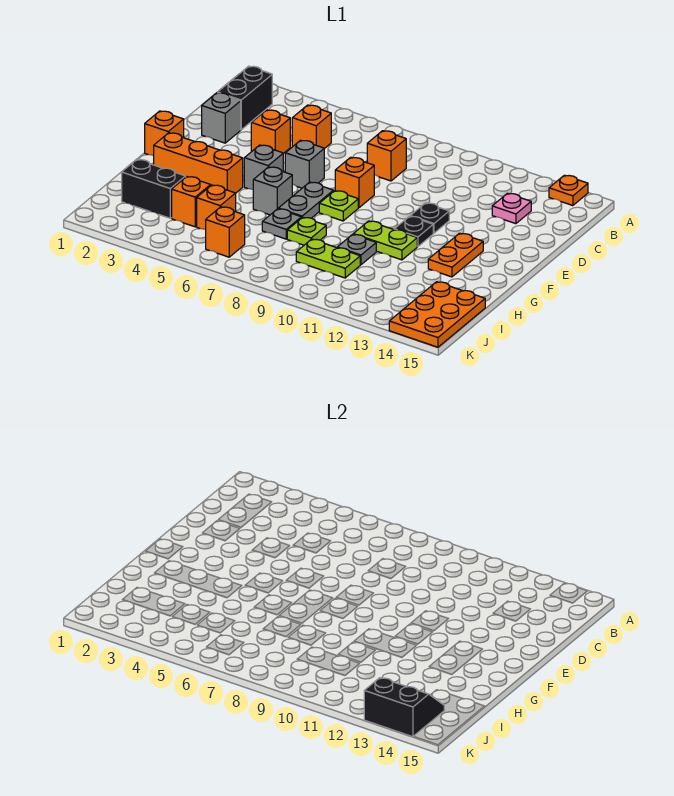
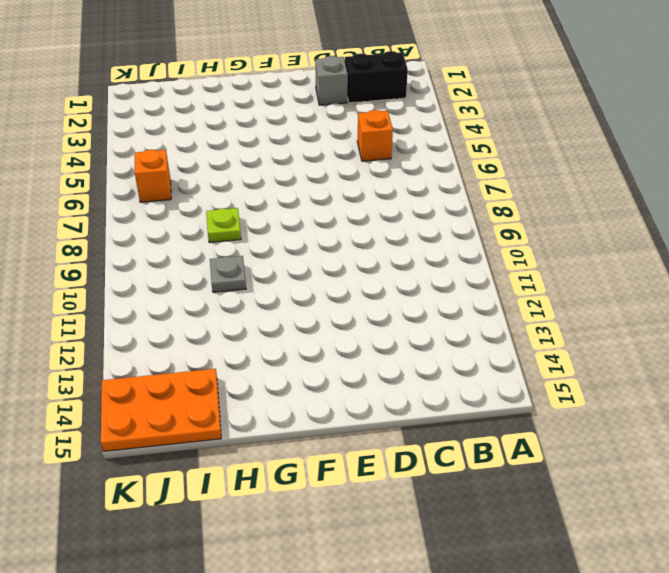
none -> orange 1x1 plate [549,175,588,206]
none -> orange 1x1 brick [367,131,406,181]
none -> pink 1x1 plate [492,193,531,224]

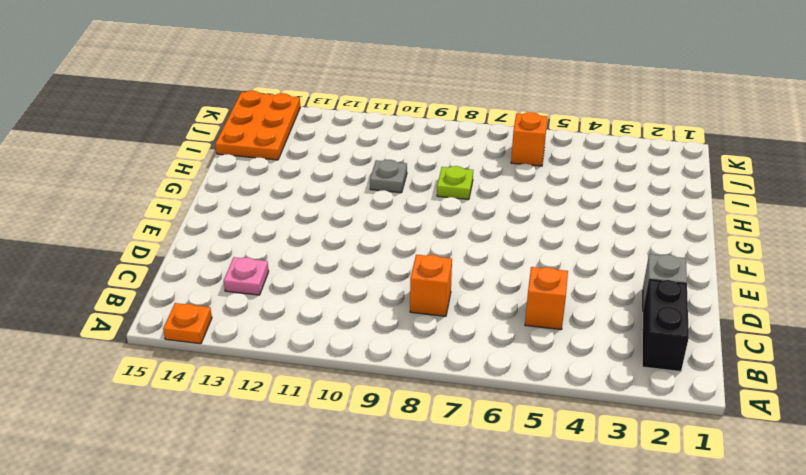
none -> orange 1x1 brick [251,110,290,153]
none -> grey 1x1 brick [285,140,324,188]
none -> orange 1x1 brick [335,157,374,208]

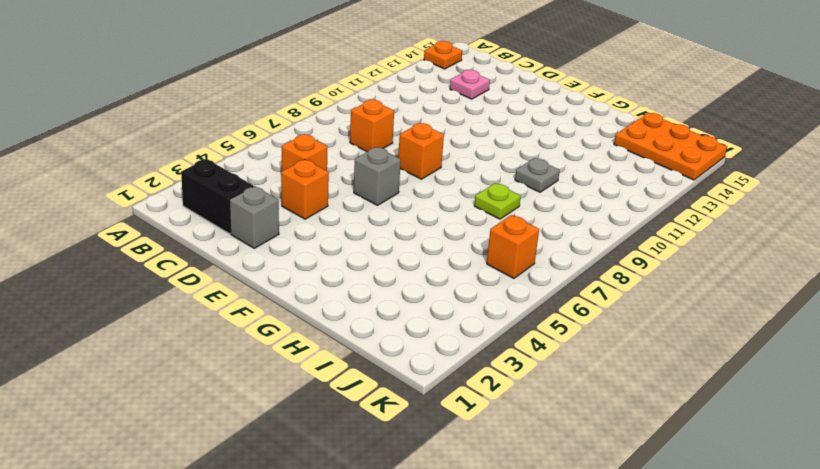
none -> black 1x1 plate [411,203,449,233]
none -> orange 1x1 brick [145,111,184,156]
none -> grey 1x1 brick [244,145,283,189]

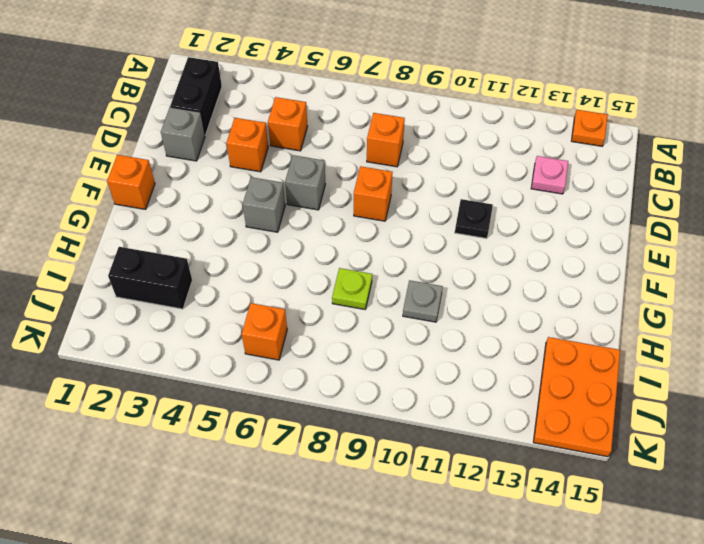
none -> grey 1x2 plate [278,182,333,218]
none -> lime 1x1 plate [319,191,358,221]
none -> black 1x1 plate [394,216,433,246]

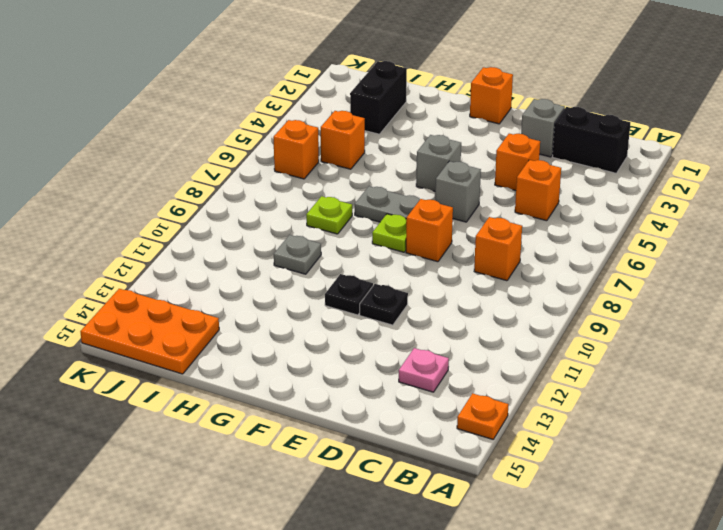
none -> orange 1x2 plate [428,233,483,277]
none -> orange 1x3 brick [154,133,243,193]
none -> grey 1x1 brick [253,167,292,215]

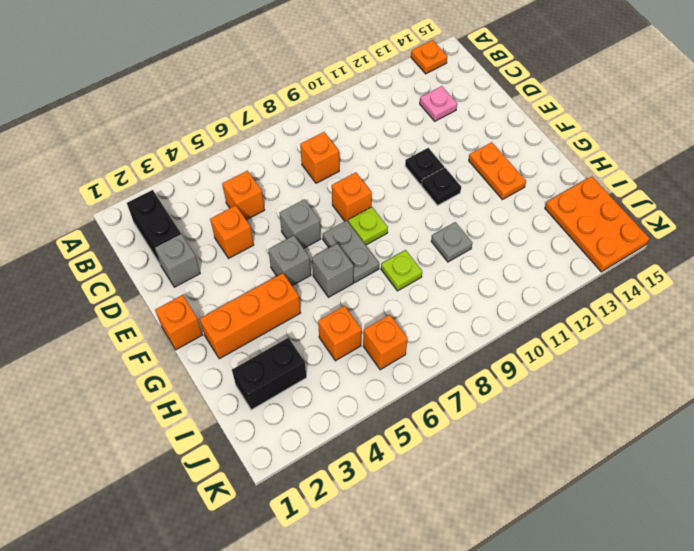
none -> lime 1x2 plate [353,221,417,260]
none -> grey 1x1 plate [262,209,301,239]
none -> orange 1x1 brick [172,177,211,227]

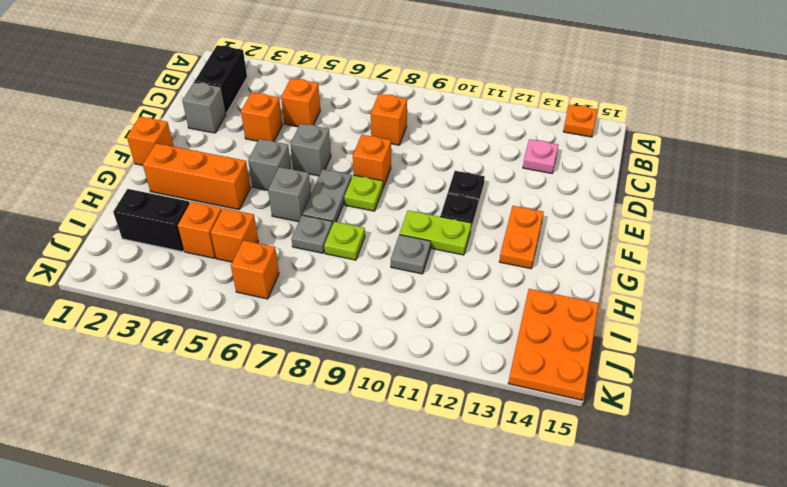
none -> lime 1x2 plate [296,239,360,278]
none -> black 2x2 slope [364,678,444,737]

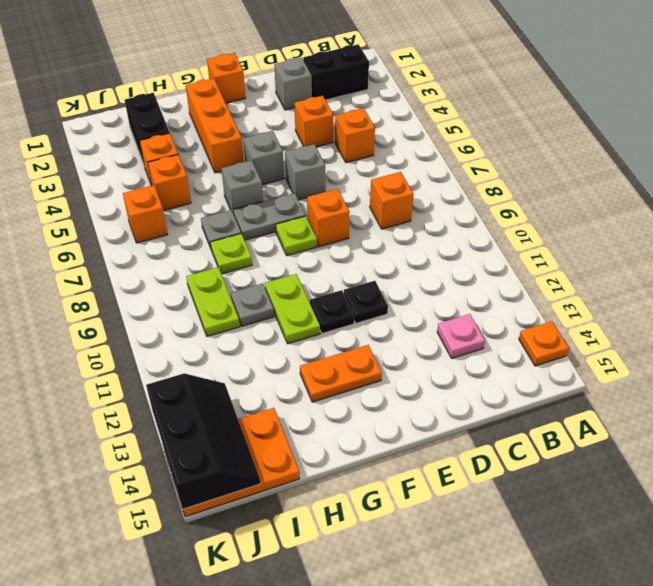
black 2x3 slope [146,373,261,509] -> black 2x2 slope [364,678,444,737]

